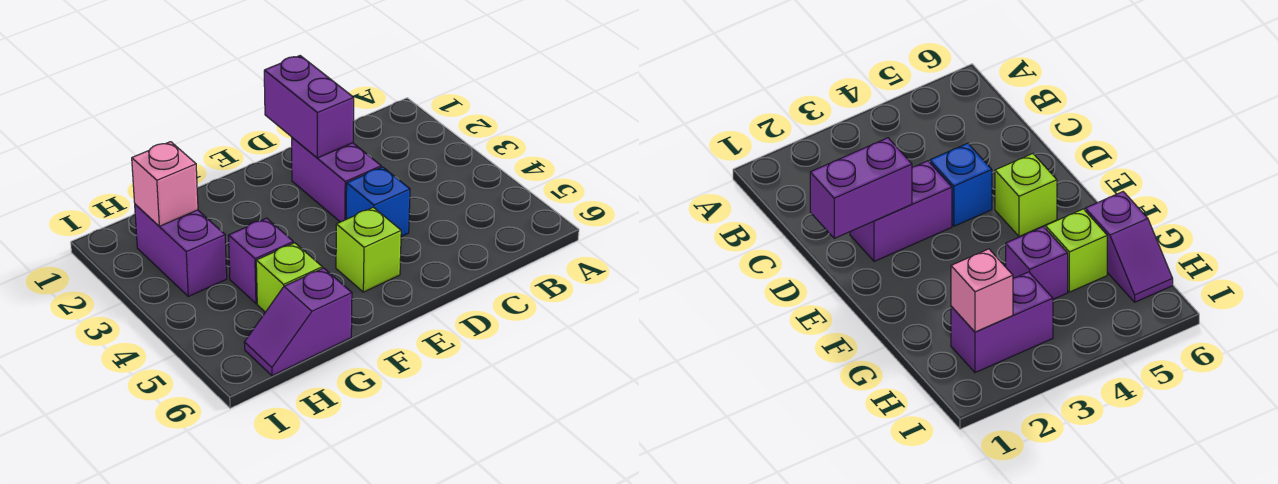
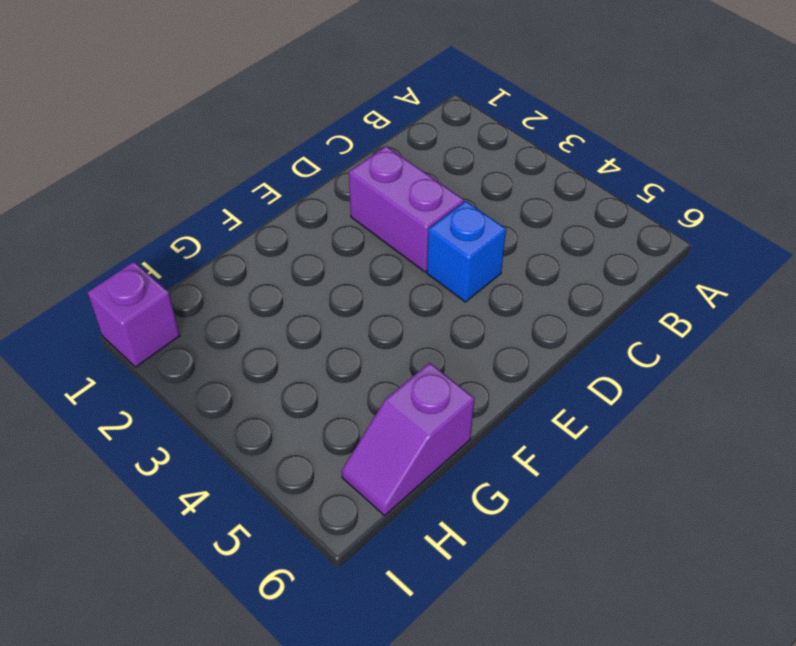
purple 1x1 brick [87,262,180,367] -> purple 1x1 brick moved to [228,218,293,303]
none -> lime 1x1 brick [336,207,401,292]
none -> lime 1x1 brick [256,243,322,312]

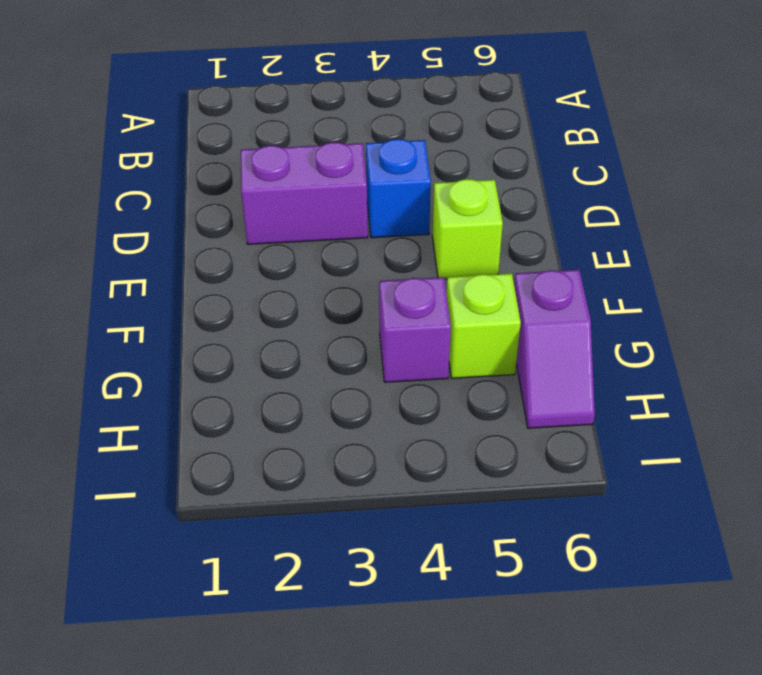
none -> purple 1x2 brick [135,204,227,296]
none -> purple 1x2 brick [264,56,354,158]

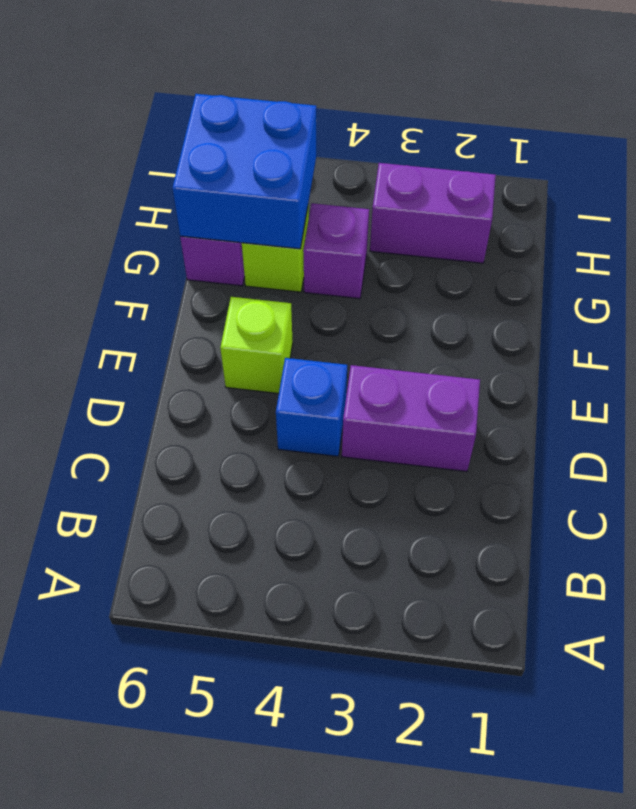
blue 2x2 brick [172,94,316,249] -> none
none -> purple 1x2 brick [264,56,354,158]
none -> pink 1x1 brick [132,142,198,226]

